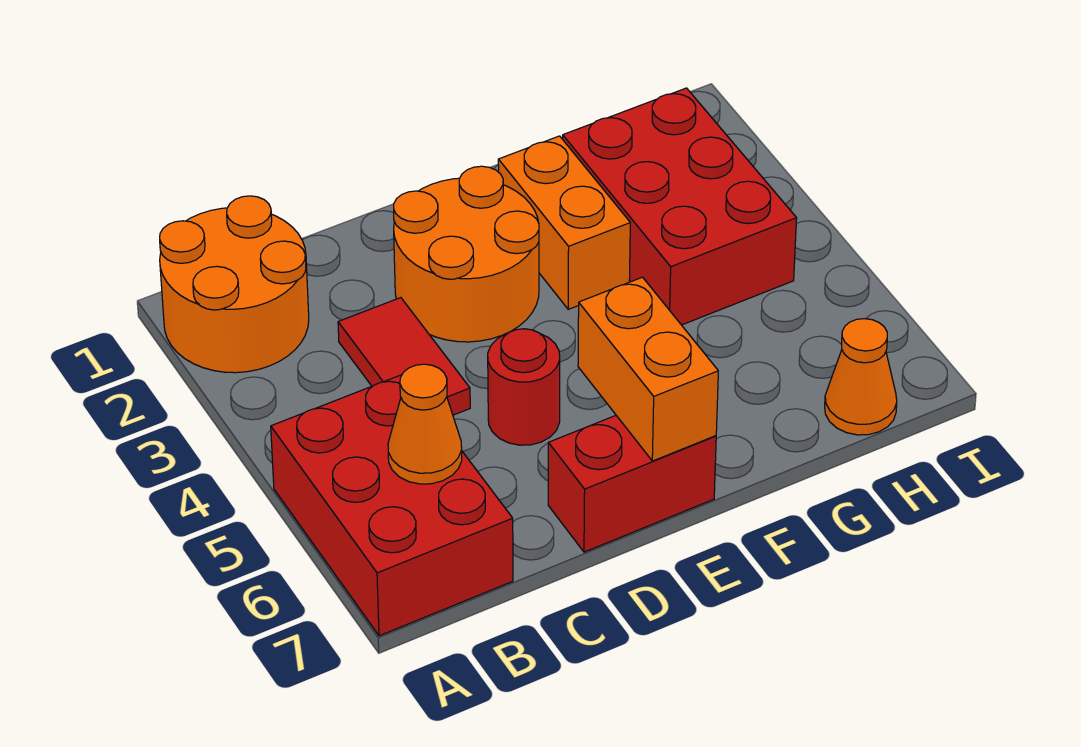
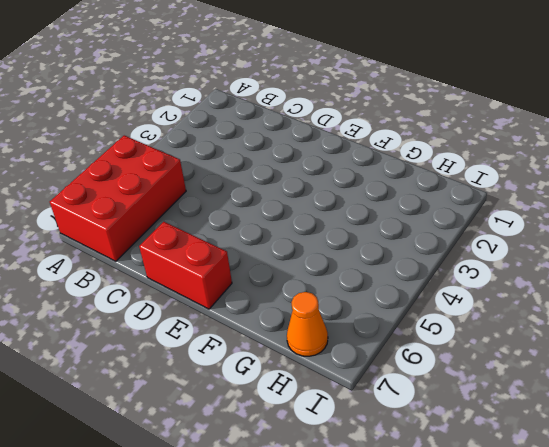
none -> orange 2x2 round brick [160,196,309,373]
none -> red 1x2 tile [338,298,470,415]

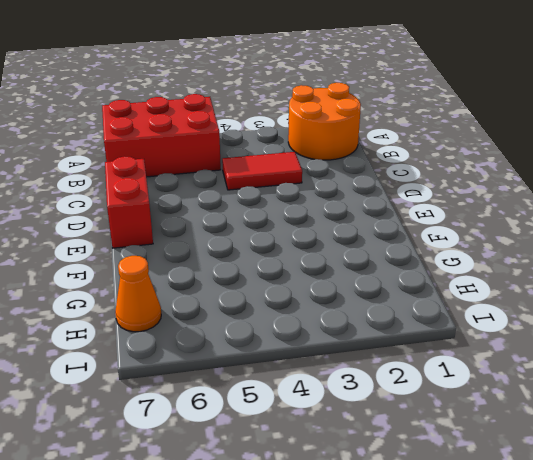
none -> orange 2x2 round brick [394,166,539,342]
none -> red 1x1 round brick [488,329,560,445]

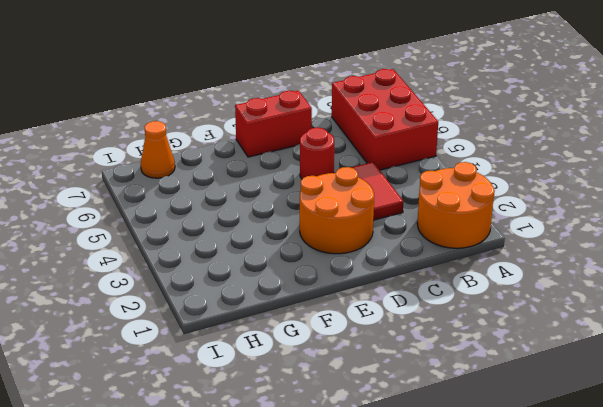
none -> orange 1x2 brick [498,136,630,309]
none -> red 2x3 brick [563,88,797,325]

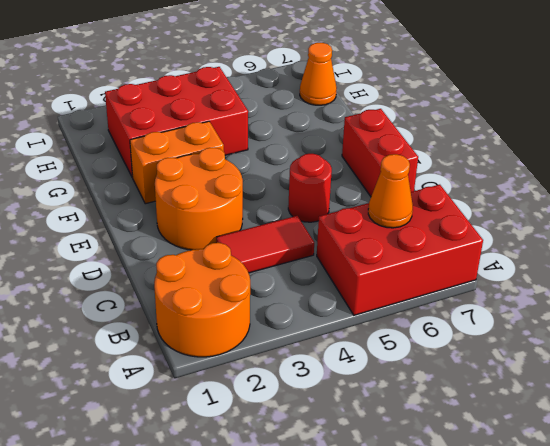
none -> orange 1x2 brick [578,277,718,461]

